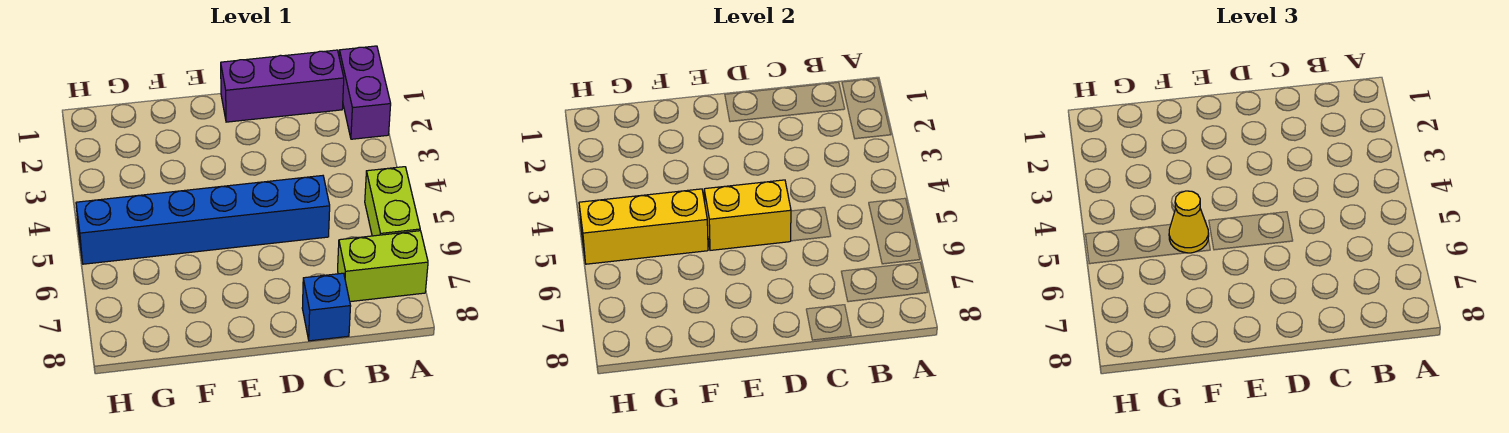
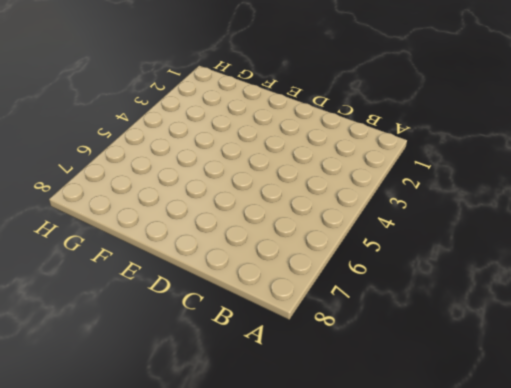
none -> purple 1x2 brick [339,46,391,139]
none -> lime 1x2 brick [365,167,420,236]

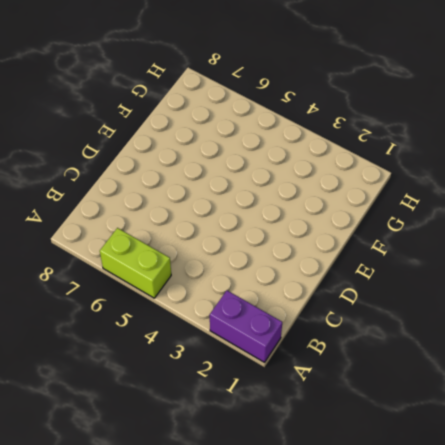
none -> lime 1x2 brick [338,231,428,302]
none -> purple 1x3 brick [221,50,344,122]

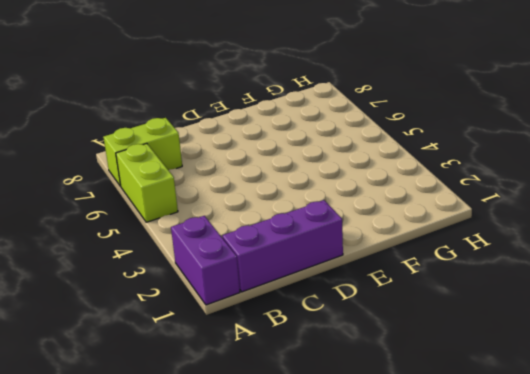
none -> blue 1x6 brick [76,176,330,264]
none -> blue 1x1 brick [302,273,351,341]

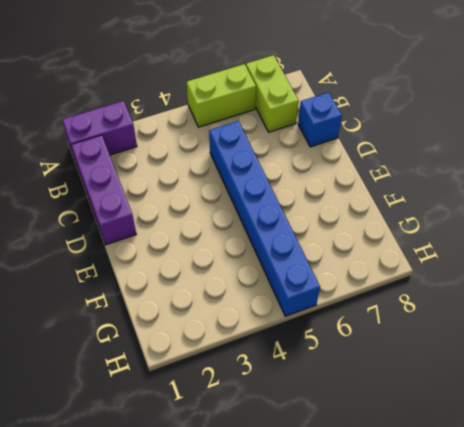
none -> yellow 1x2 brick [704,180,791,250]
none -> yellow 1x3 brick [579,189,708,264]

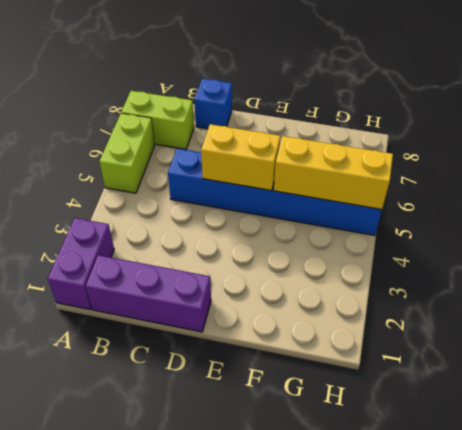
none -> yellow 1x1 cone [1169,191,1209,253]

